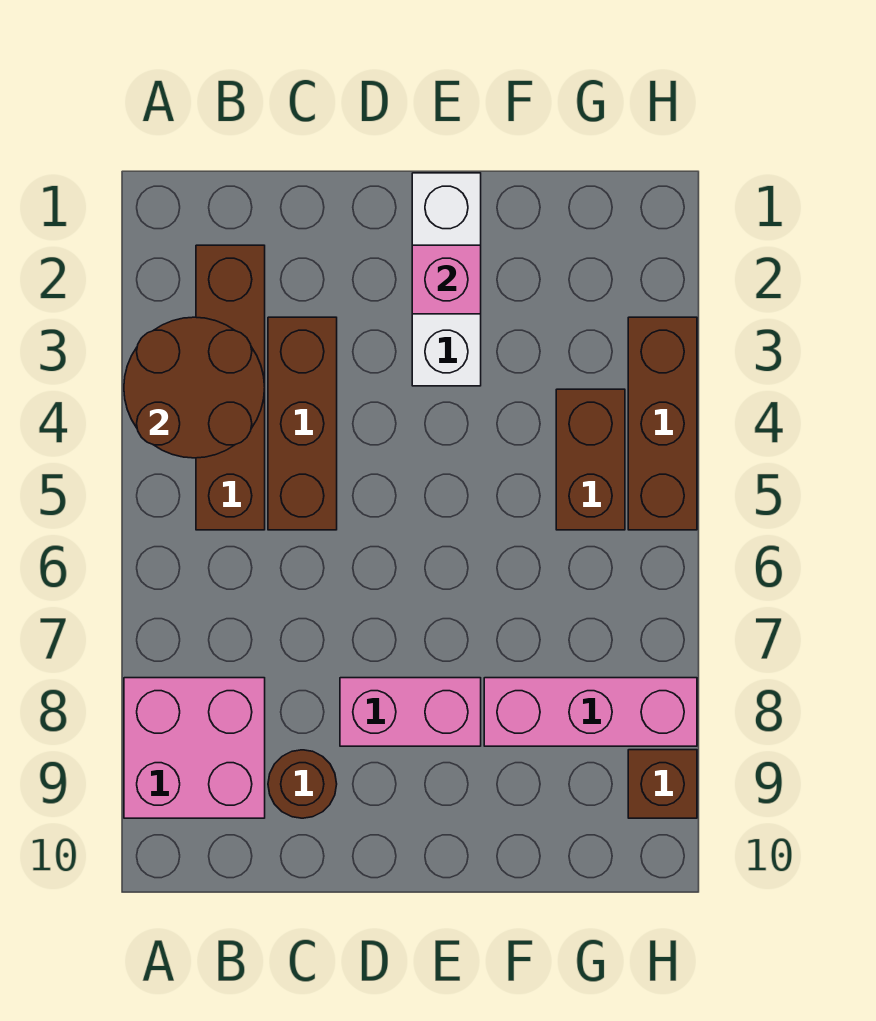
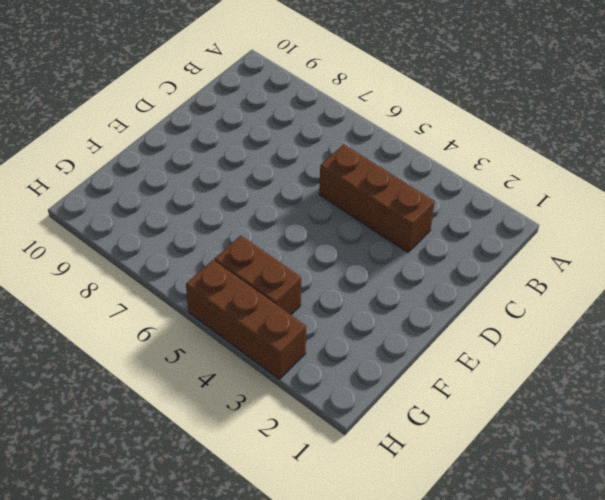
none -> pink 2x2 brick [124,678,265,818]
none -> brown 1x4 brick [196,245,265,530]
none -> brown 1x1 round brick [268,750,337,818]

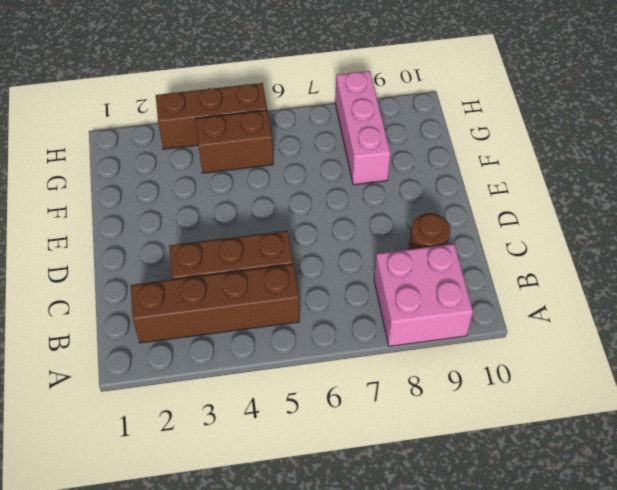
none -> pink 1x2 brick [340,678,481,746]
none -> white 1x3 brick [412,173,481,386]
none -> brown 1x1 brick [628,750,697,818]

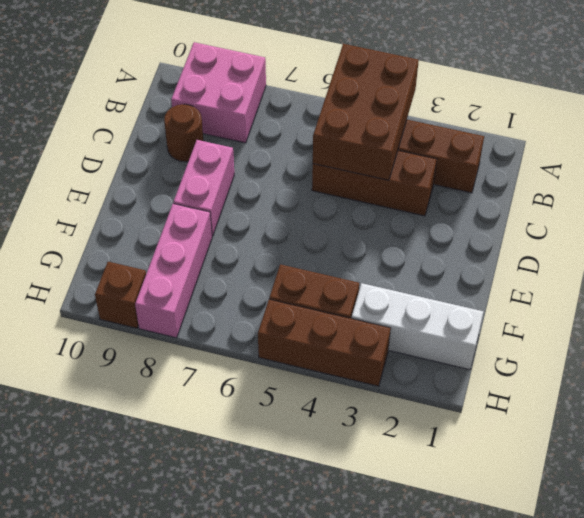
brown 2x3 brick [313,44,419,180] -> brown 2x2 round brick [124,317,265,458]
white 1x3 brick [352,283,483,370] -> white 1x3 brick moved to [412,173,481,386]
none -> pink 1x1 brick [412,245,481,314]

